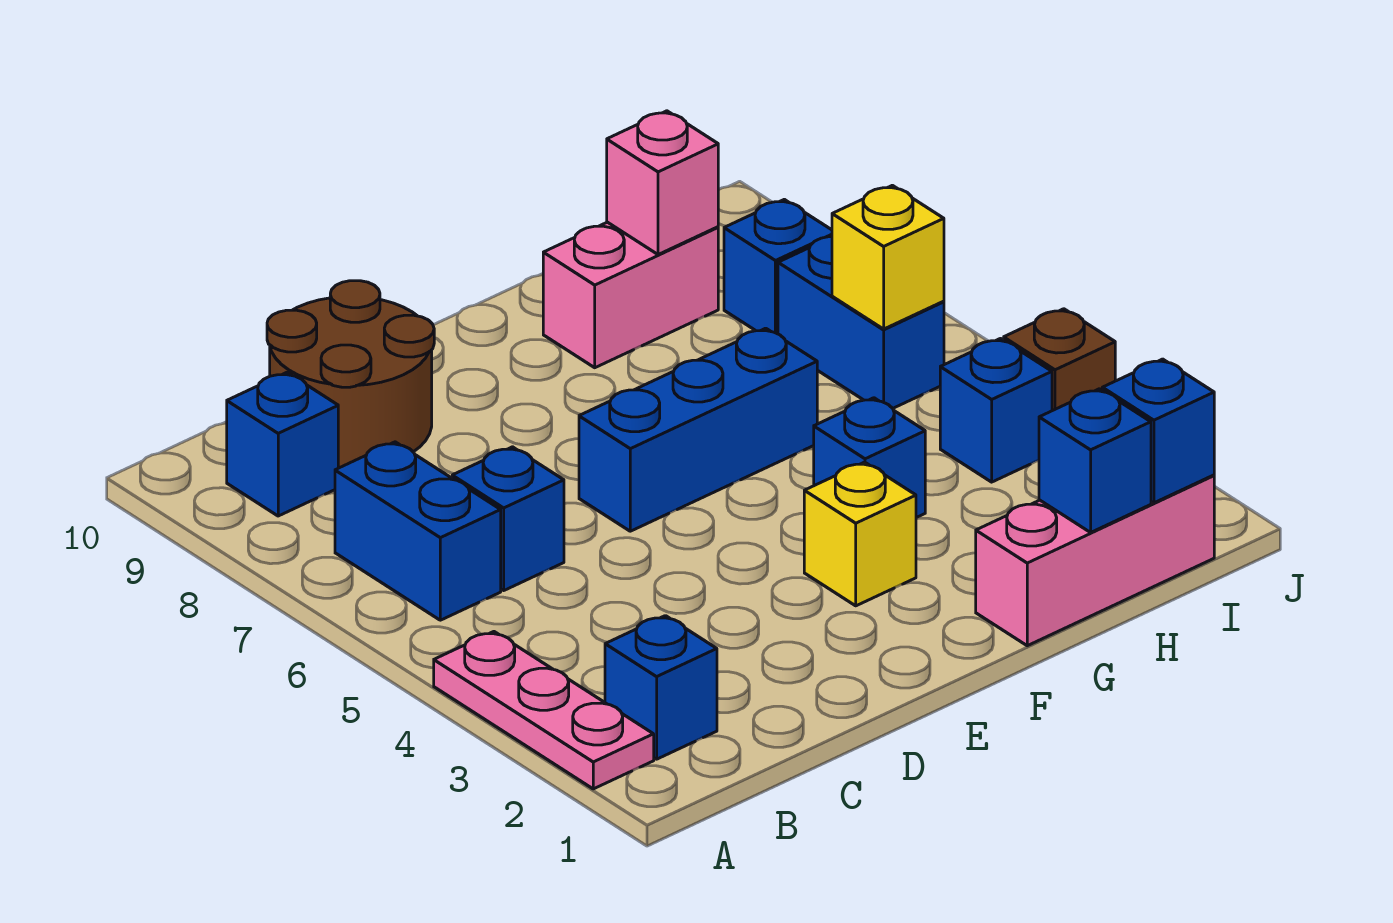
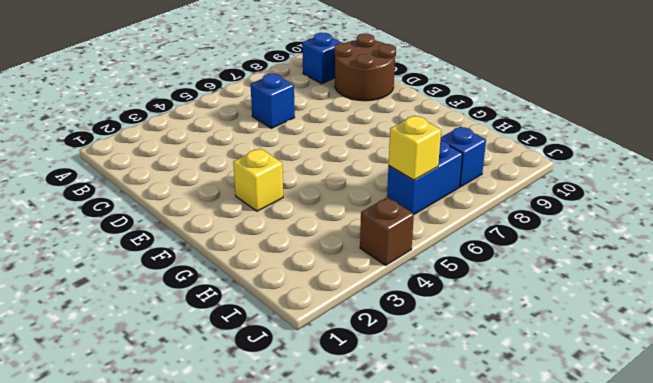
none -> pink 1x3 plate [434,632,654,789]
none -> blue 1x1 brick [605,616,717,759]
none -> blue 1x2 brick [335,442,501,620]

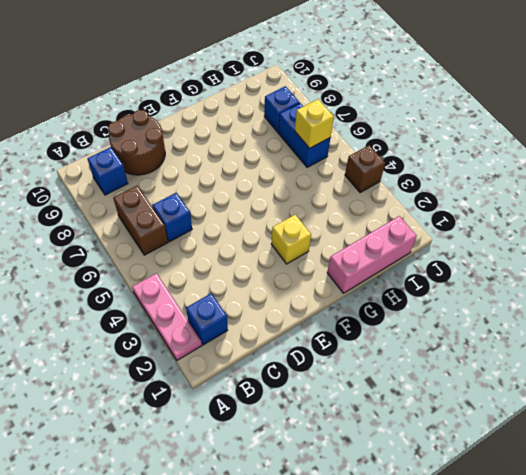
brown 1x2 brick [114,186,168,255] -> blue 1x2 brick [335,442,501,620]
none -> blue 1x3 brick [579,328,817,531]
none -> blue 1x1 brick [814,398,925,518]
none -> pink 1x2 brick [543,222,718,368]

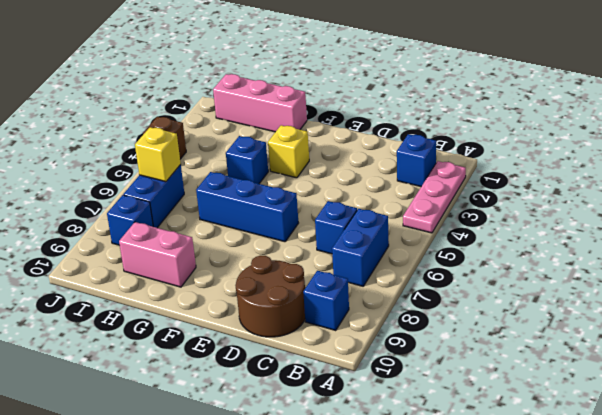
none -> blue 1x1 brick [940,339,1052,482]
none -> blue 1x1 brick [1039,389,1151,532]
none -> pink 1x1 brick [607,111,718,255]

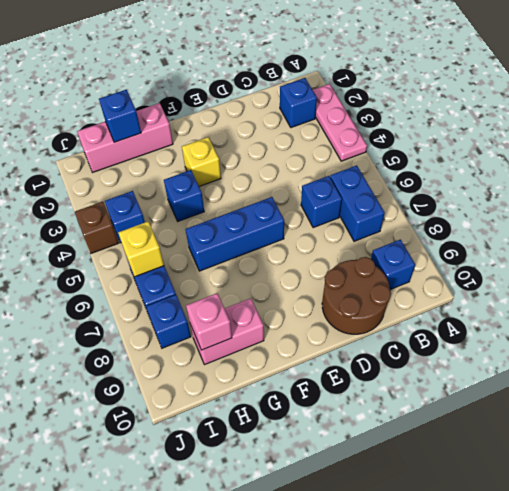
none -> blue 1x1 brick [1102,359,1214,503]

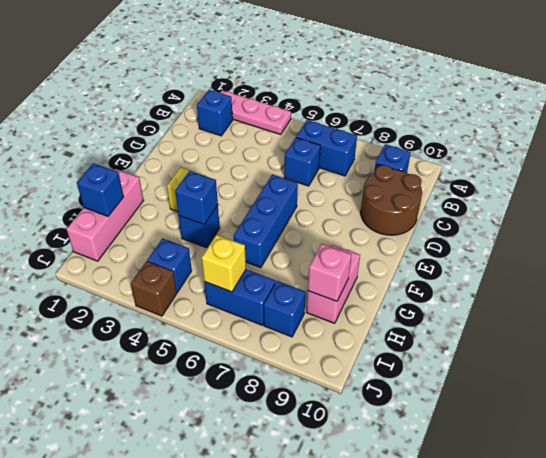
blue 1x1 brick [175,171,218,225] -> blue 1x1 brick moved to [1102,359,1214,503]

